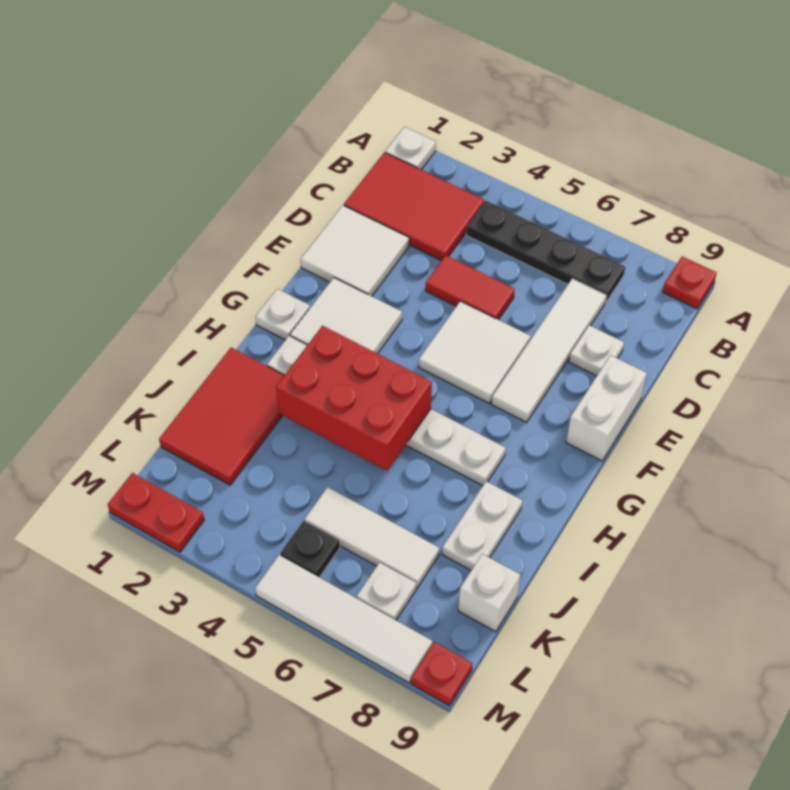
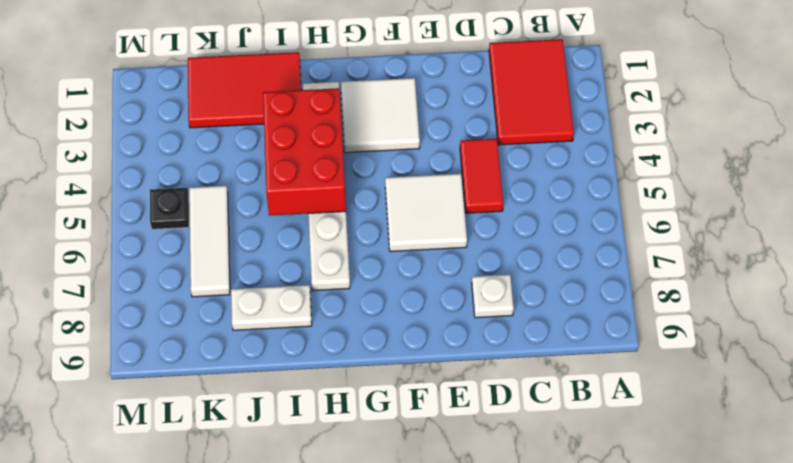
none -> white 1x1 plate [385,127,436,170]
none -> red 1x1 plate [663,257,717,309]
none -> black 1x4 plate [466,201,625,303]

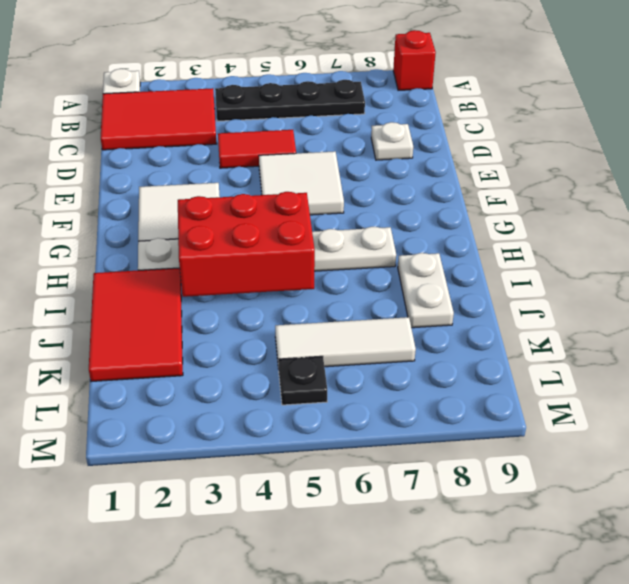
red 1x1 brick [393,30,436,90] -> red 1x1 plate [663,257,717,309]
none -> white 1x4 tile [491,279,606,422]
none -> white 2x2 tile [301,205,409,296]
none -> white 1x2 brick [566,355,647,461]

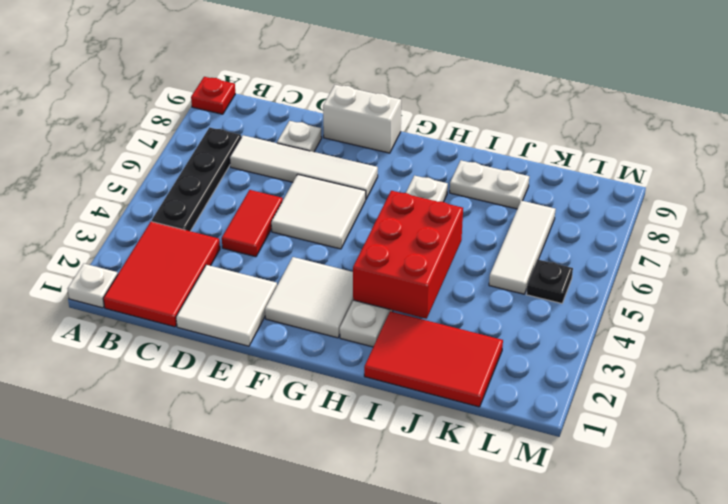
none -> white 1x1 plate [255,289,310,340]
none -> white 1x1 brick [458,554,520,632]
none -> white 1x1 plate [357,563,416,620]

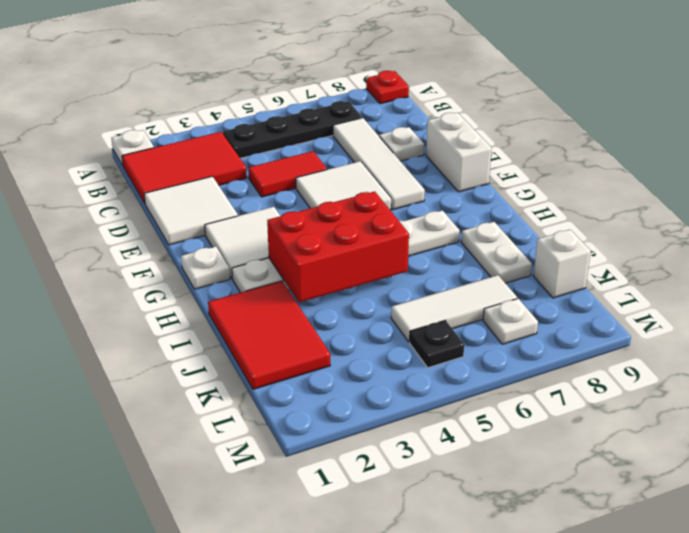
none -> red 1x2 plate [108,473,204,552]
none -> white 1x4 tile [255,555,432,683]
none -> red 1x1 plate [411,642,472,706]

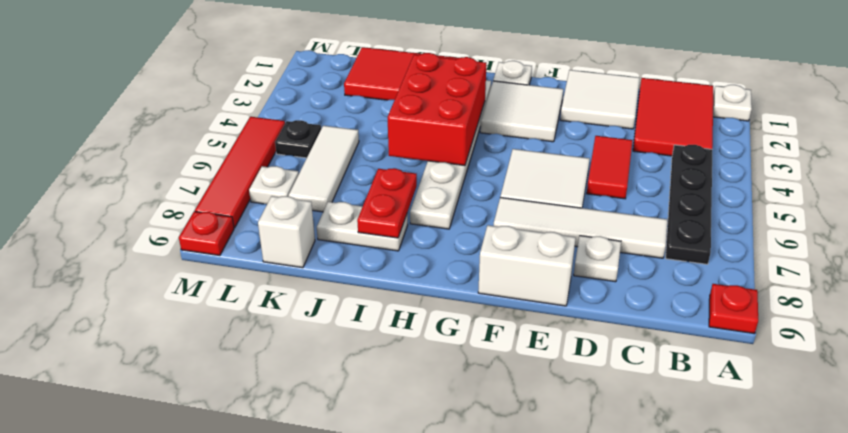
red 1x2 plate [357,168,417,238] -> red 1x2 plate moved to [108,473,204,552]
red 1x4 tile [195,117,285,228] -> white 1x4 tile [255,555,432,683]

